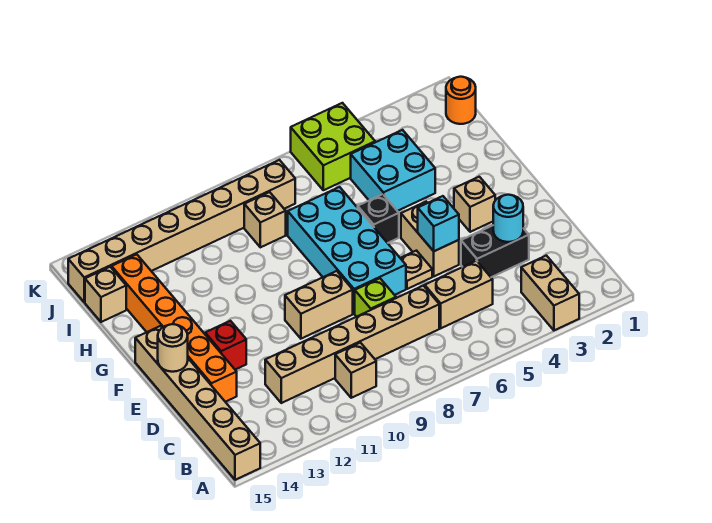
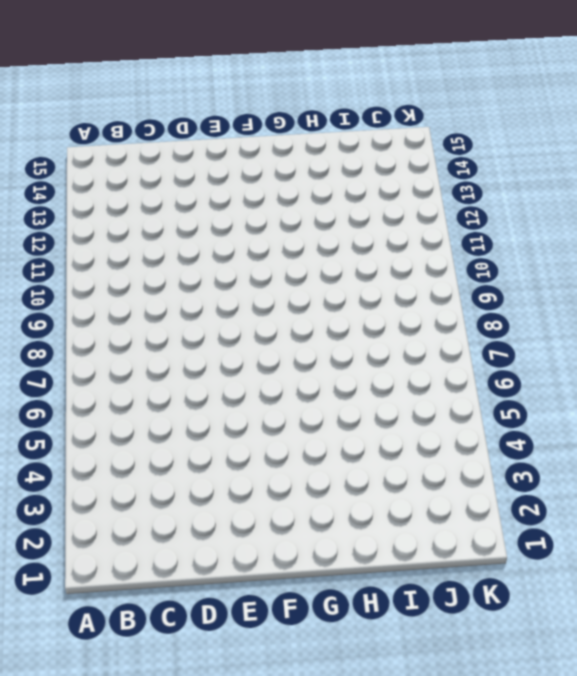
none -> tan 1x2 brick [521,256,579,330]
none -> tan 1x6 brick [135,326,260,480]
none -> tan 1x1 brick [335,343,376,398]

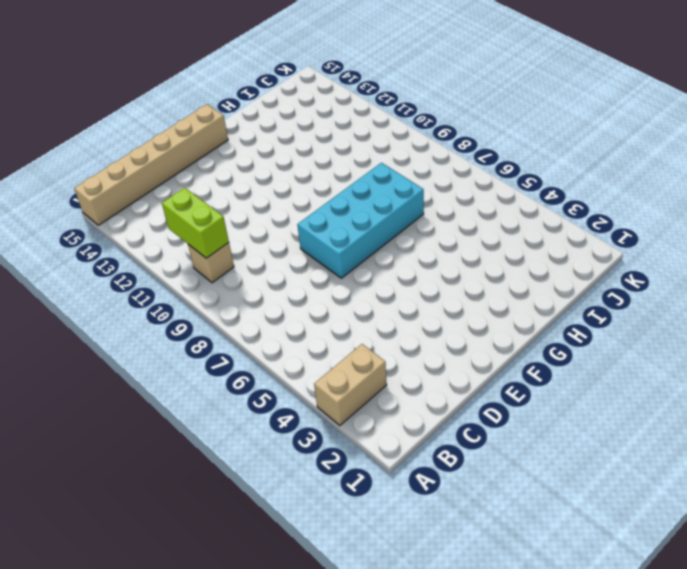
lime 1x2 brick [162,188,229,258] -> none
none -> tan 1x2 brick [425,261,493,328]
none -> tan 1x6 brick [265,286,439,403]
none -> black 1x2 brick [461,226,529,277]

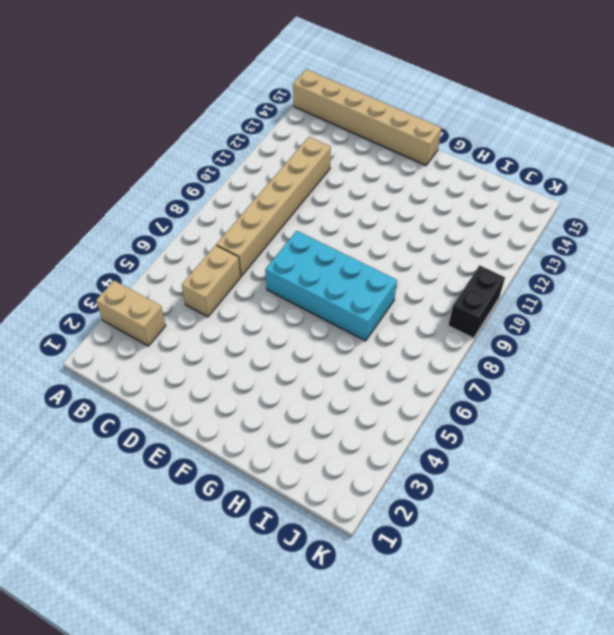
black 1x2 brick [448,265,505,338] -> black 1x2 brick moved to [461,226,529,277]
none -> tan 1x1 brick [335,343,376,398]
none -> lime 1x1 brick [355,278,396,317]
none -> orange 1x6 brick [112,254,237,402]

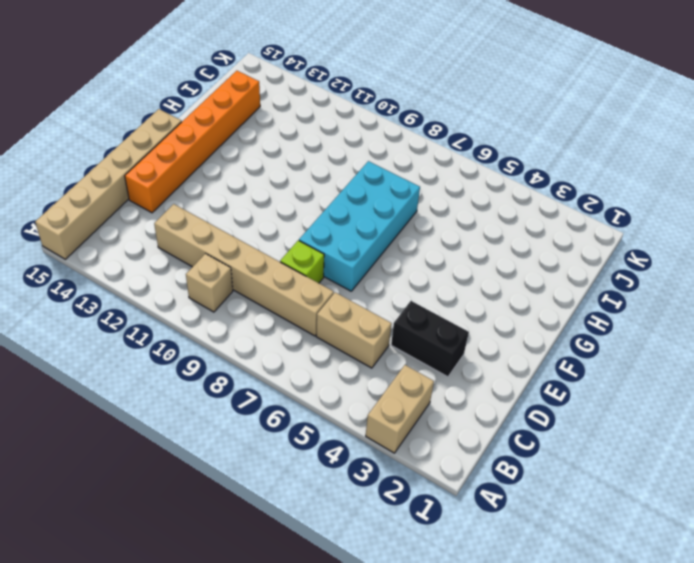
none -> tan 1x2 brick [401,202,459,276]
none -> tan 1x1 plate [401,251,432,289]
none -> tan 1x2 brick [285,271,353,339]

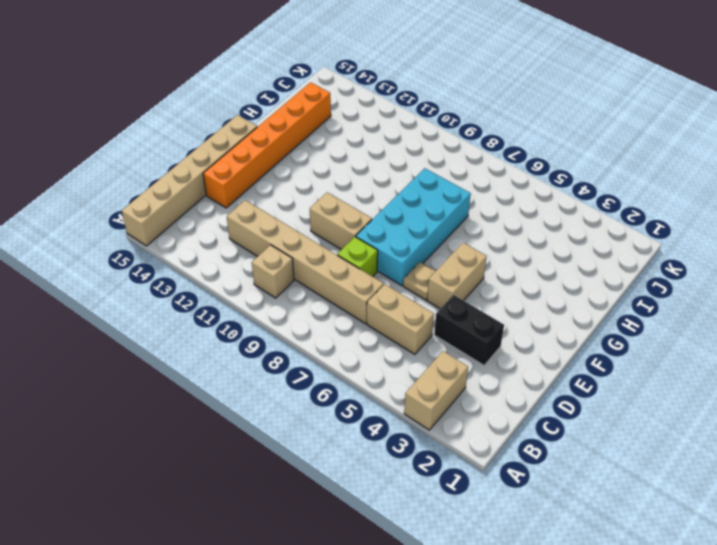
none -> red 1x1 brick [205,321,246,370]
none -> tan 1x1 brick [454,177,495,232]
none -> black 1x1 brick [358,194,399,243]

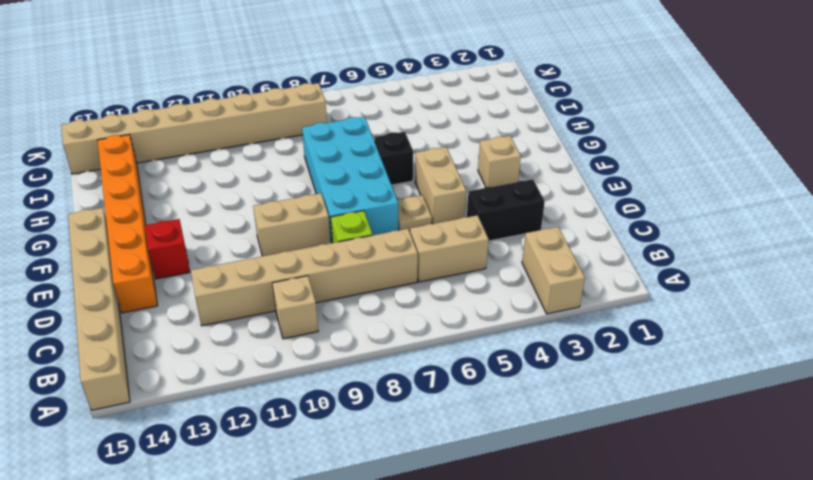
none -> cyan 2x2 brick [351,130,435,211]
none -> tan 1x1 brick [244,192,286,247]
none -> tan 1x1 brick [85,267,126,322]

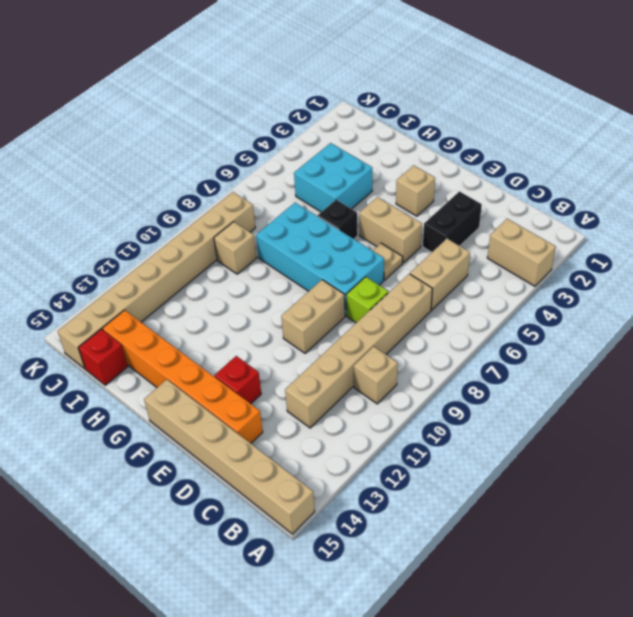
red 1x1 brick [78,329,128,385] -> tan 1x1 brick [85,267,126,322]
none -> orange 1x1 round brick [446,77,476,124]
none -> lime 2x2 brick [291,103,375,190]
none -> cyan 1x1 round brick [493,195,523,242]

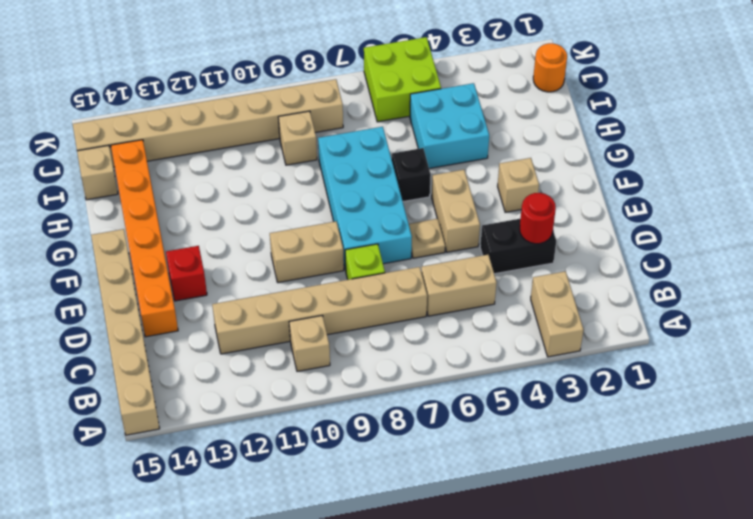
red 1x1 round brick [520,193,556,244] -> cyan 1x1 round brick [493,195,523,242]
none -> cyan 1x1 brick [418,196,459,251]
none -> tan 1x1 round brick [158,324,188,372]

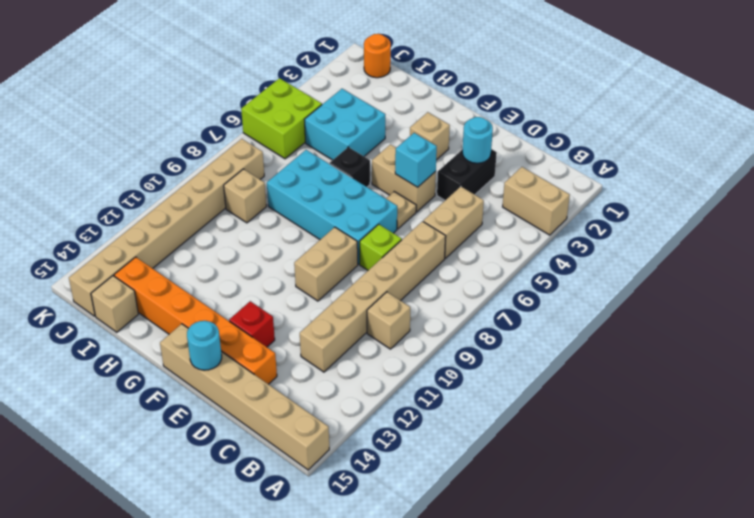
cyan 1x1 round brick [187,321,222,370] -> tan 1x1 round brick [158,324,188,372]

